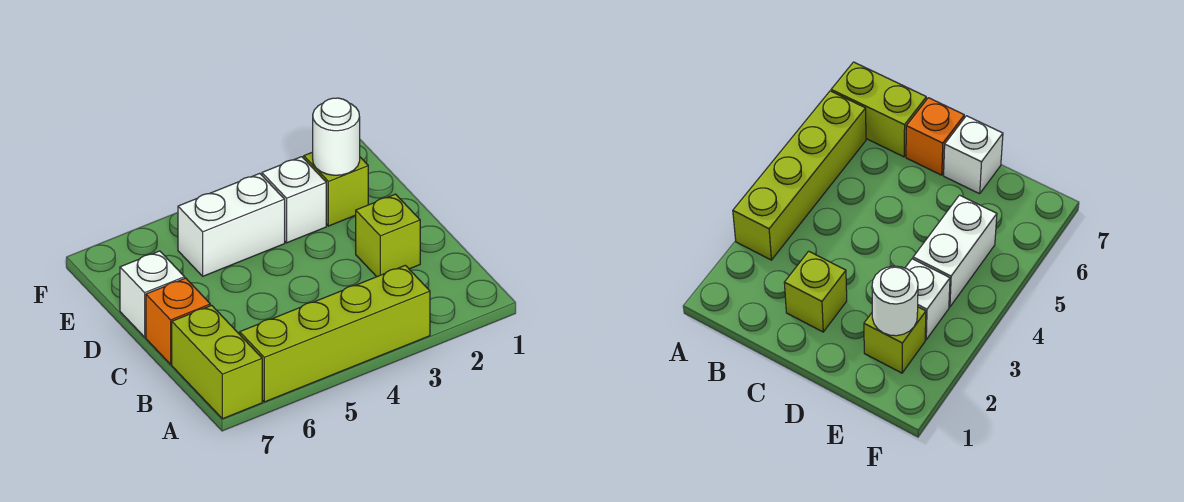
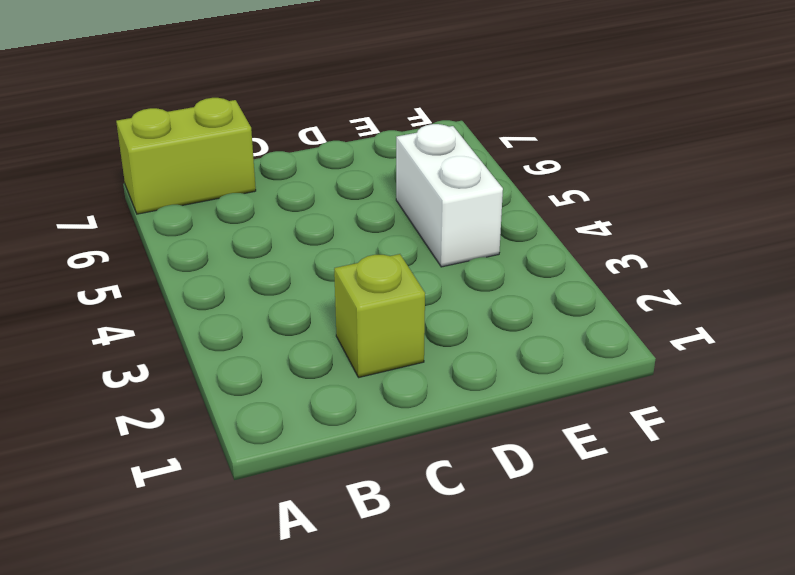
none -> lime 1x4 brick [240,265,430,402]
none -> orange 1x1 brick [146,278,210,364]

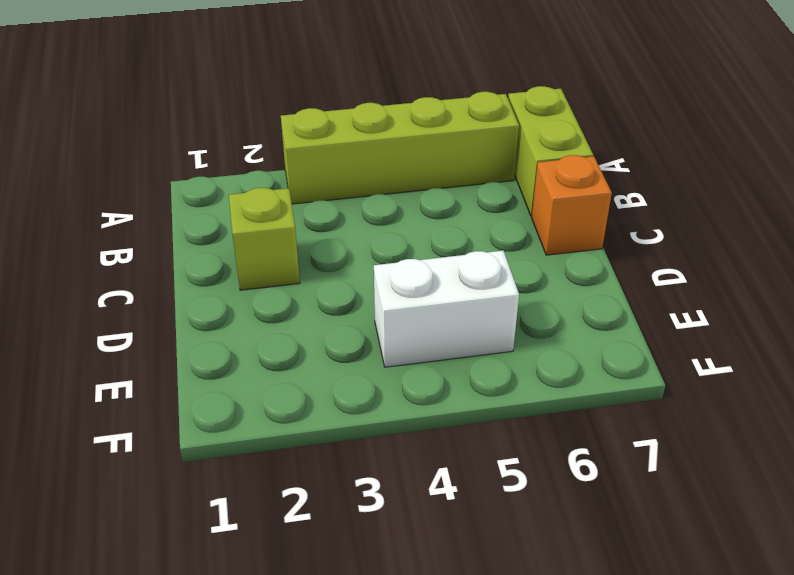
none -> white 1x1 brick [120,251,185,337]
none -> lime 1x1 brick [304,152,368,226]

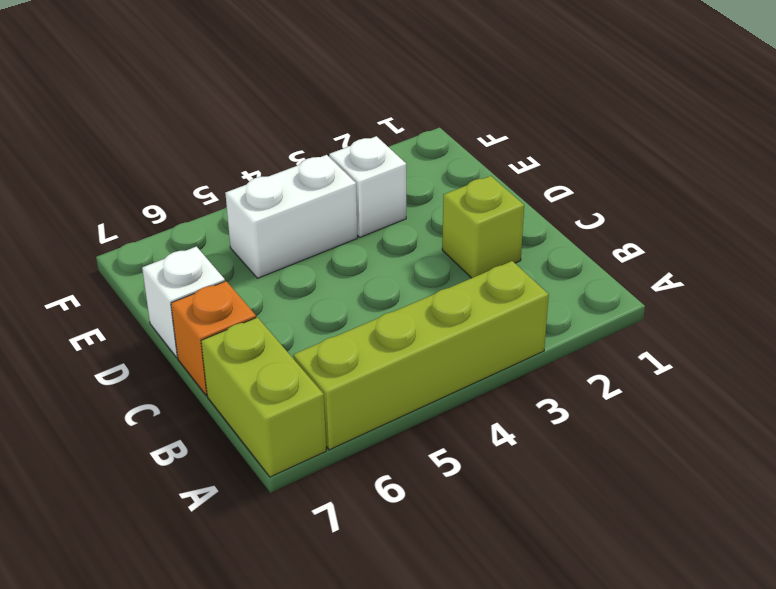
none -> lime 1x1 brick [304,152,368,226]
none -> white 1x1 round brick [313,98,360,175]

